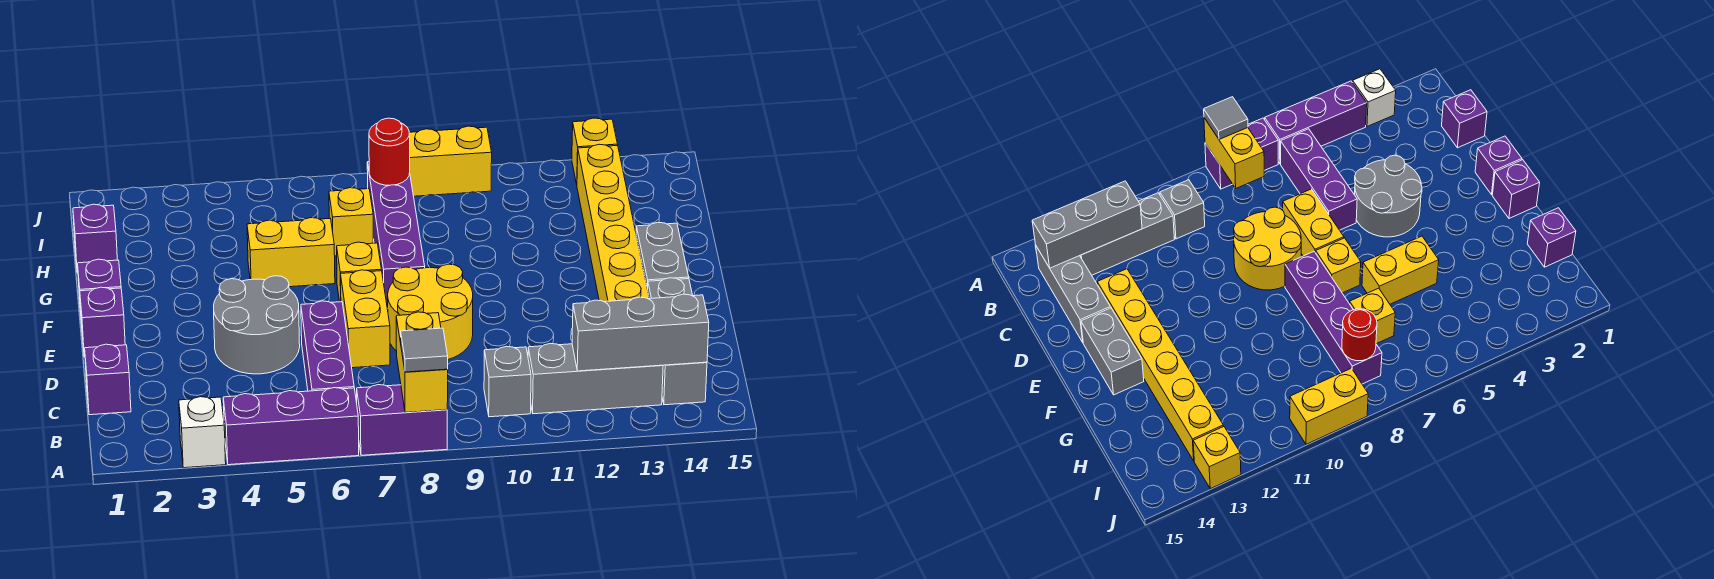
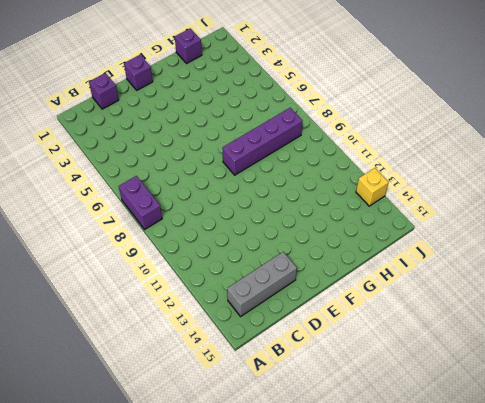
none -> white 1x1 brick [179,397,226,468]
none -> purple 1x3 brick [223,388,359,465]
none -> purple 1x3 brick [301,301,354,391]

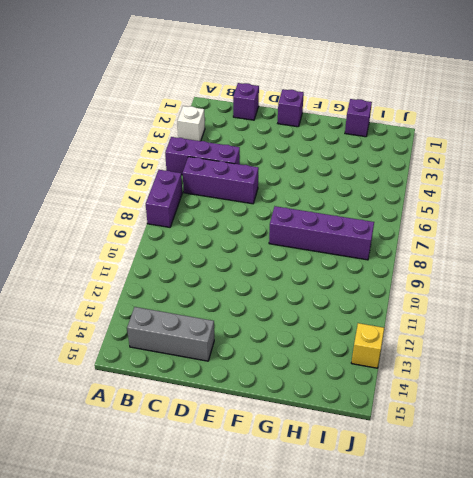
purple 1x3 brick [165,137,240,175] -> purple 1x3 brick turned to [223,388,359,465]
none -> grey 1x1 brick [484,346,531,417]
none -> grey 1x3 brick [528,343,663,414]
none -> grey 2x2 round brick [214,276,300,374]

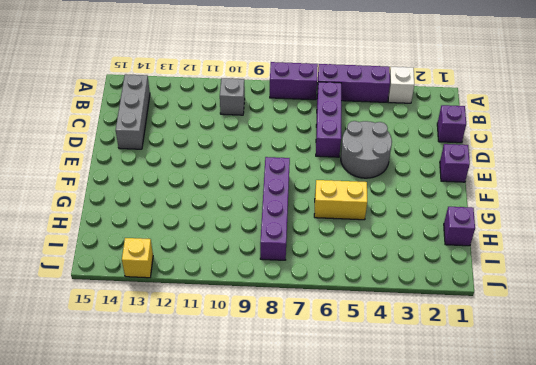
none -> grey 1x3 brick [528,343,663,414]
none -> yellow 1x2 brick [341,270,390,368]
none -> yellow 2x2 round brick [387,264,473,359]

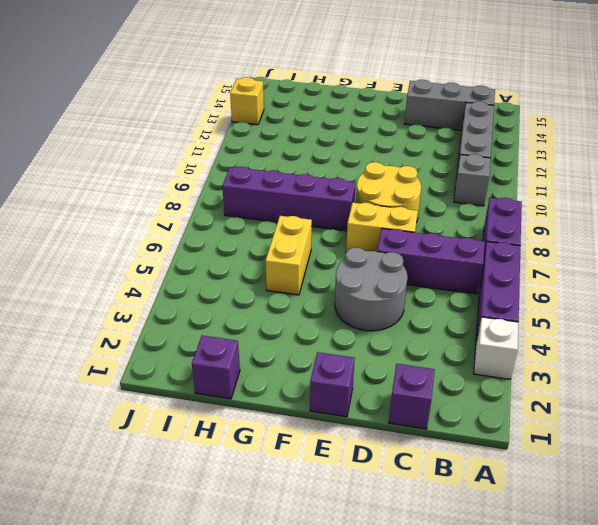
none -> yellow 1x6 brick [577,144,649,302]
none -> grey 1x2 brick [636,222,689,289]
none -> purple 1x1 brick [78,259,121,324]

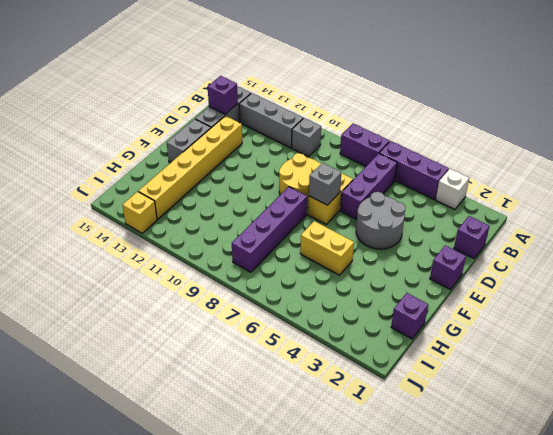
purple 1x1 brick [208,76,238,114] -> purple 1x1 brick moved to [78,259,121,324]
grey 1x1 brick [309,163,341,205] -> none
none -> yellow 1x1 brick [337,242,381,302]
none -> yellow 1x1 brick [329,188,373,256]
none -> yellow 1x2 brick [409,126,492,196]

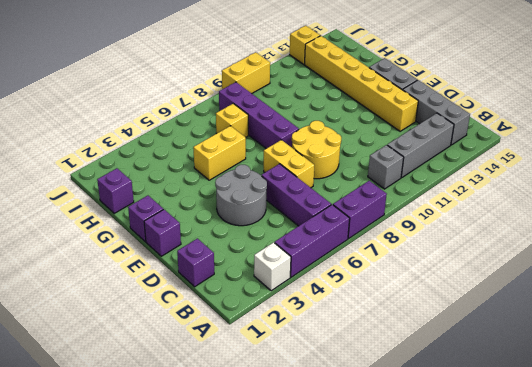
none -> yellow 1x1 brick [337,242,381,302]
none -> yellow 1x2 brick [396,312,448,413]
none -> grey 1x3 brick [572,294,709,371]

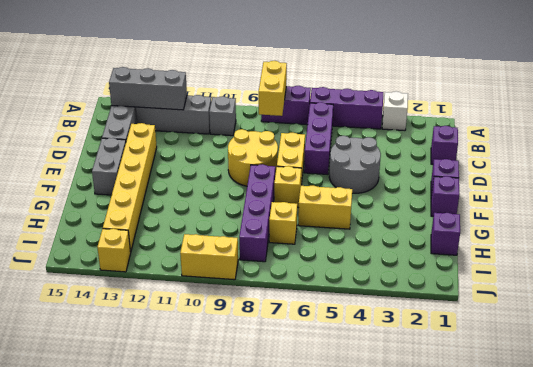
none -> red 1x1 round brick [369,118,410,185]
none -> grey 1x1 tile [401,328,448,372]

